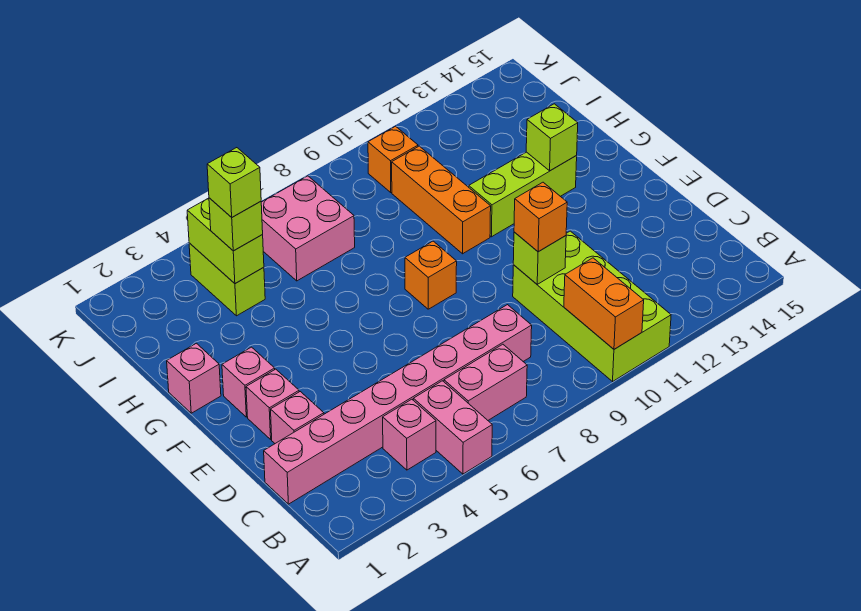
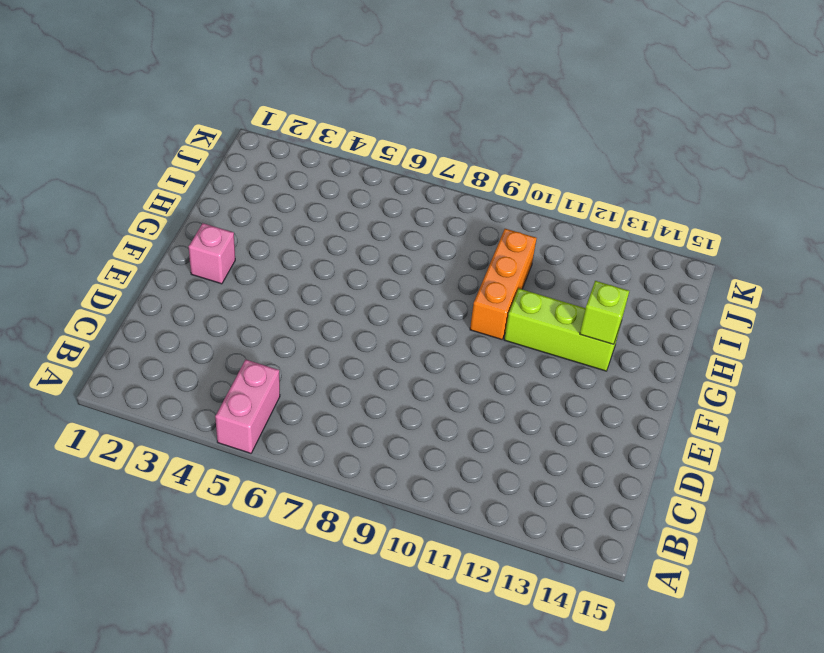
none -> lime 2x4 brick [513,231,671,381]
none -> pink 1x1 brick [383,399,436,470]
none -> pink 1x2 brick [444,344,527,420]

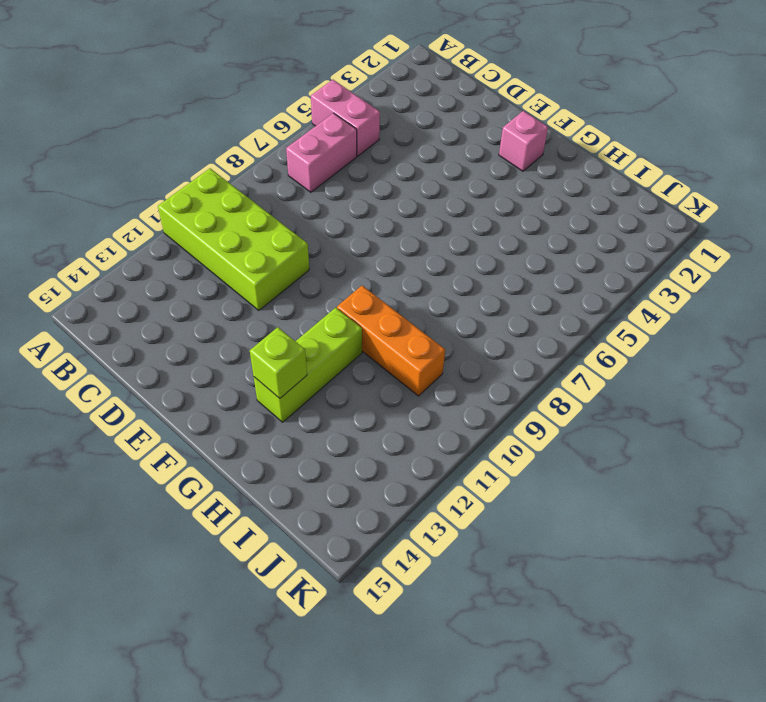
none -> pink 1x1 brick [383,399,436,470]
none -> pink 1x8 brick [264,305,532,504]
none -> pink 1x1 brick [271,392,324,443]

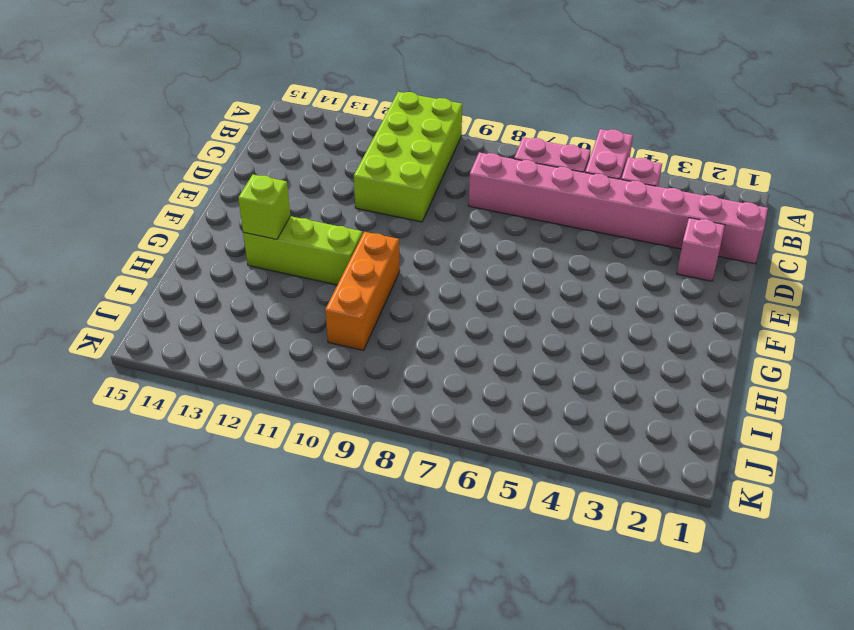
none -> pink 1x1 brick [246,369,299,439]
none -> pink 1x1 brick [222,347,275,417]
none -> orange 1x1 brick [405,241,457,309]

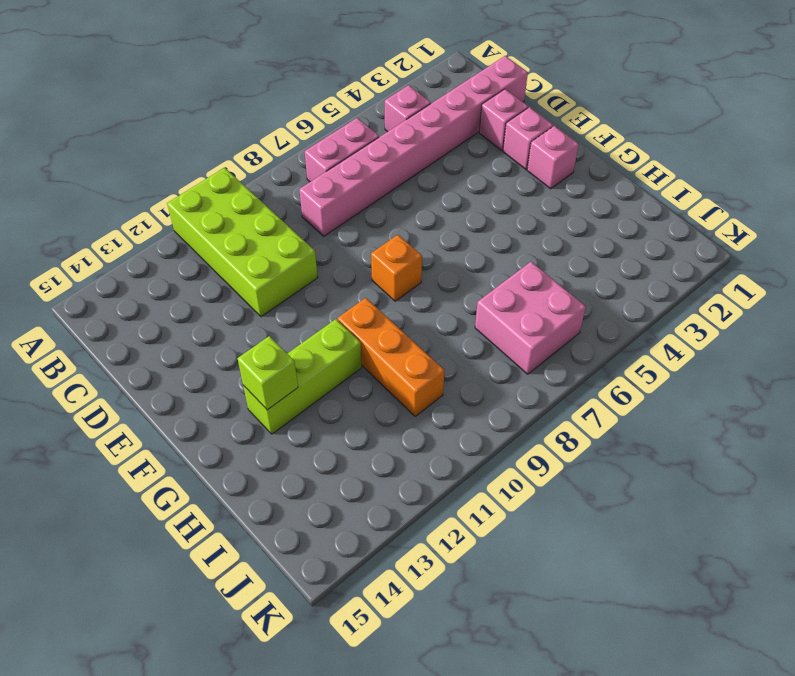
none -> pink 1x2 brick [413,381,492,474]
none -> pink 1x1 brick [167,343,221,413]
none -> lime 1x2 brick [189,243,265,316]

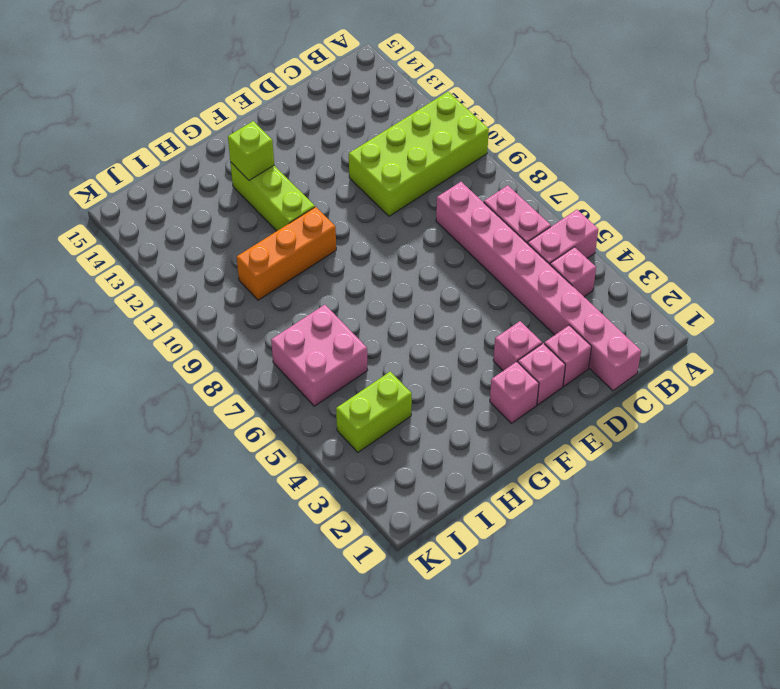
pink 1x1 brick [493,321,542,371] -> pink 1x1 brick moved to [167,343,221,413]
none -> orange 1x1 brick [405,241,457,309]
none -> orange 1x1 brick [368,126,418,192]
none -> orange 1x2 brick [564,258,644,349]

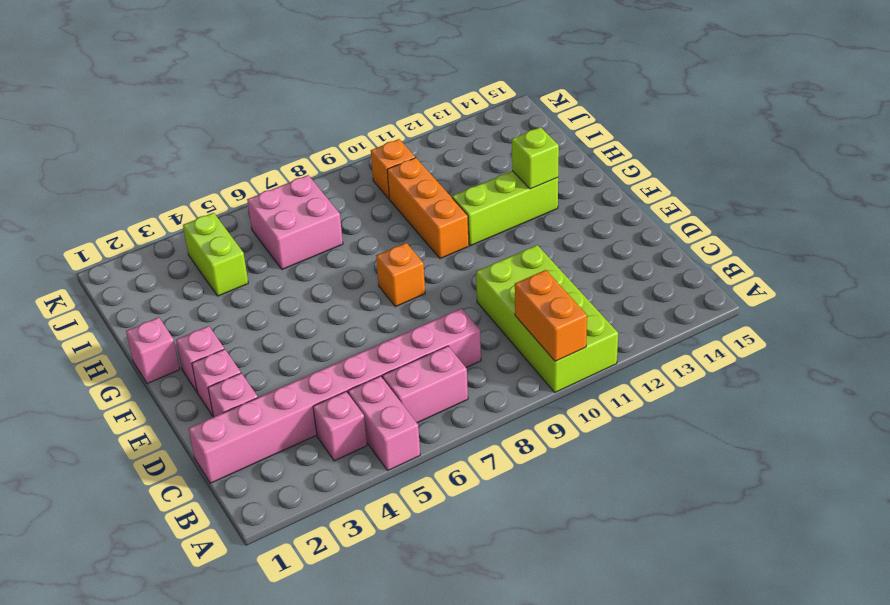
none -> lime 1x1 brick [513,232,566,284]
none -> lime 1x2 brick [187,198,264,284]
none -> orange 1x1 brick [514,182,567,252]

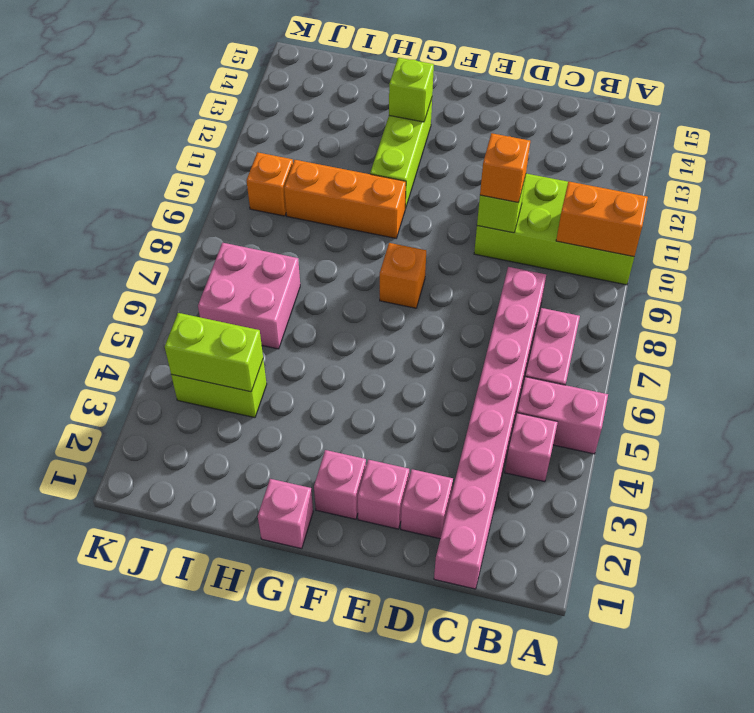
none -> lime 1x1 brick [209,198,263,251]
none -> lime 1x1 brick [207,148,261,217]

